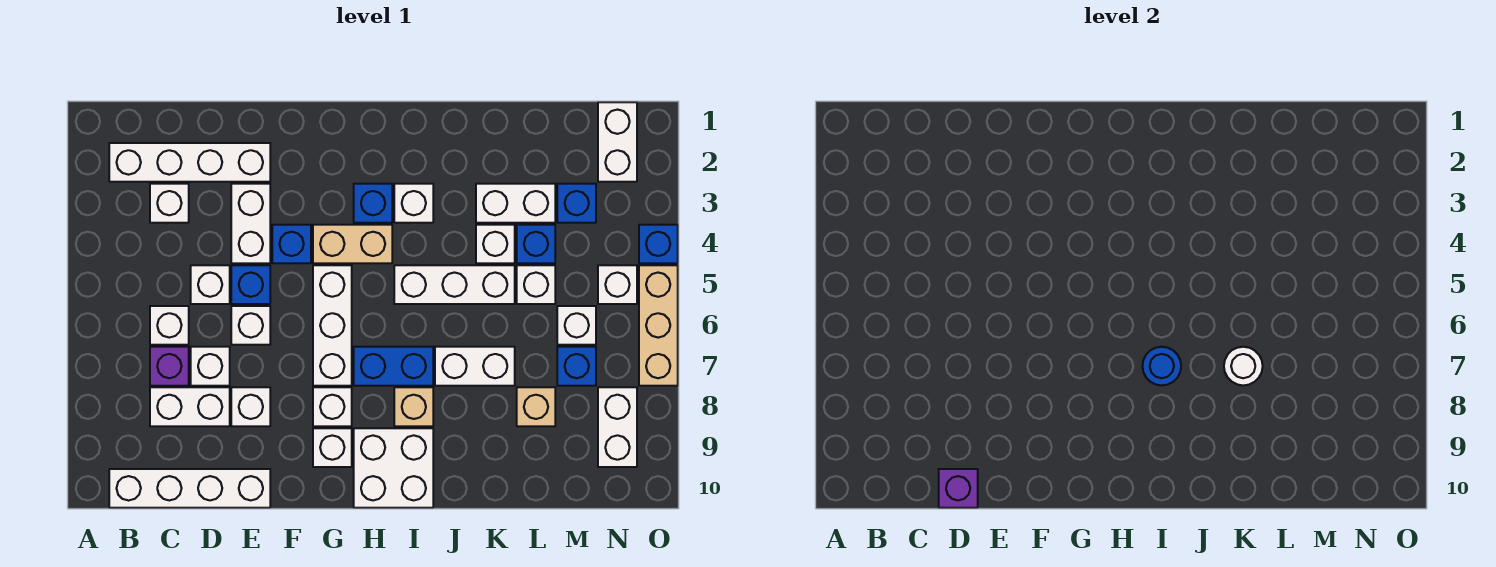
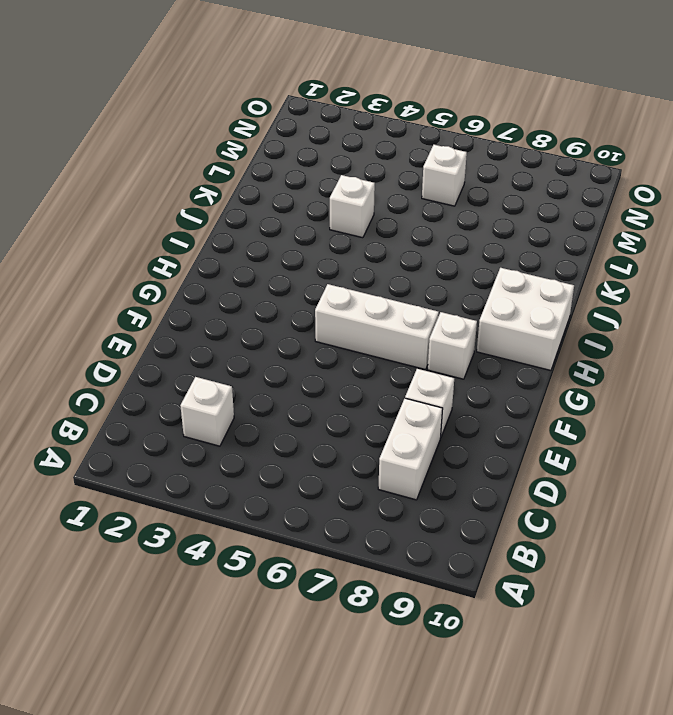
none -> white 1x4 brick [109,143,270,182]
none -> white 1x4 brick [109,469,270,508]
none -> white 1x1 brick [150,306,189,345]
none -> purple 1x1 brick [150,347,189,386]

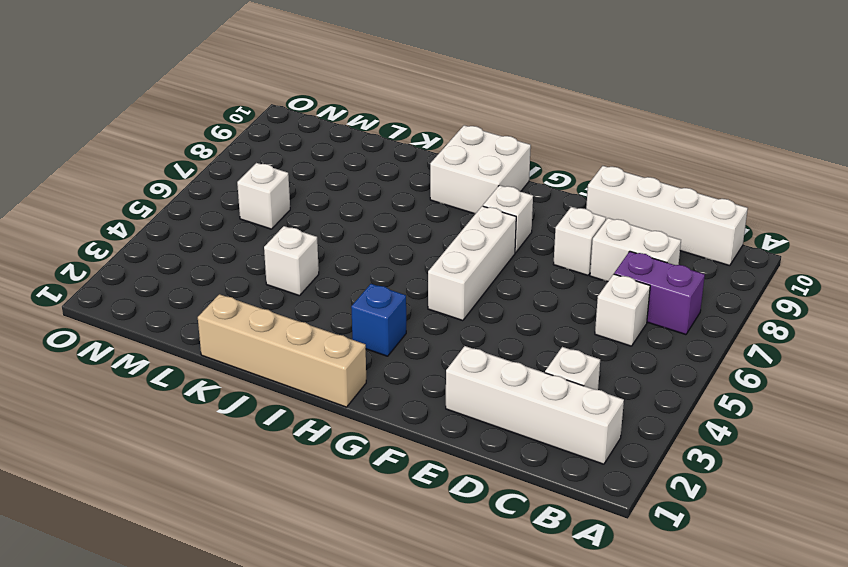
purple 1x2 brick [614,251,705,335] -> purple 1x1 brick [150,347,189,386]
tan 1x4 brick [198,294,366,407] -> none
none -> white 1x1 brick [191,265,230,304]
none -> white 1x1 brick [191,347,230,386]
none -> white 1x2 brick [231,184,270,263]
none -> blue 1x1 brick [231,265,270,304]

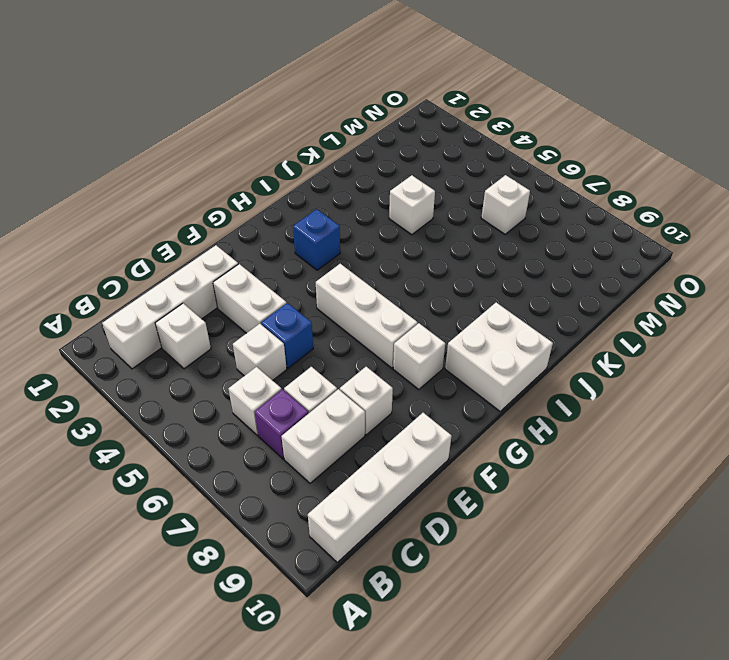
none -> white 1x1 brick [231,306,270,345]
none -> blue 1x1 brick [272,225,311,263]
none -> tan 1x2 brick [313,225,392,263]
none -> white 1x1 brick [313,428,352,467]

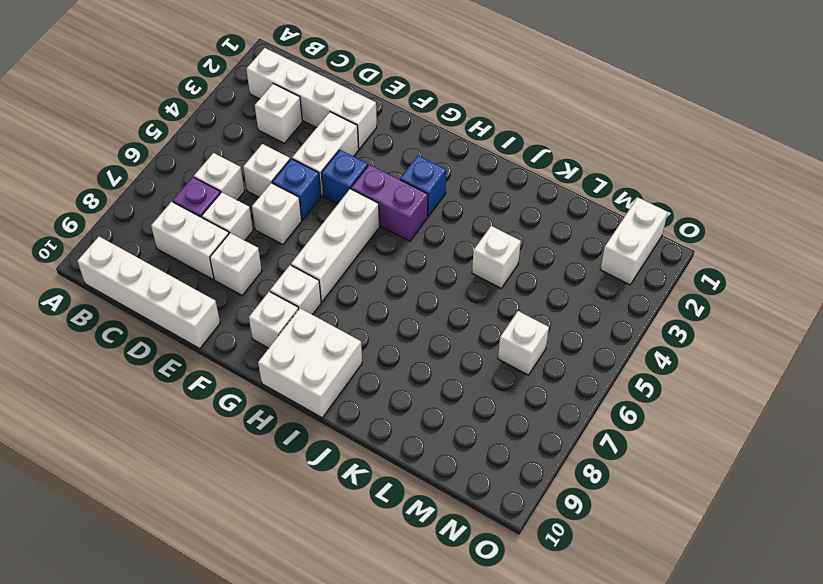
purple 1x2 brick [351,164,428,241] -> tan 1x2 brick [313,225,392,263]
none -> blue 1x2 brick [354,347,433,386]
none -> white 1x1 brick [394,184,433,223]
none -> white 1x3 brick [394,265,515,304]
none -> tan 1x1 brick [394,387,433,426]

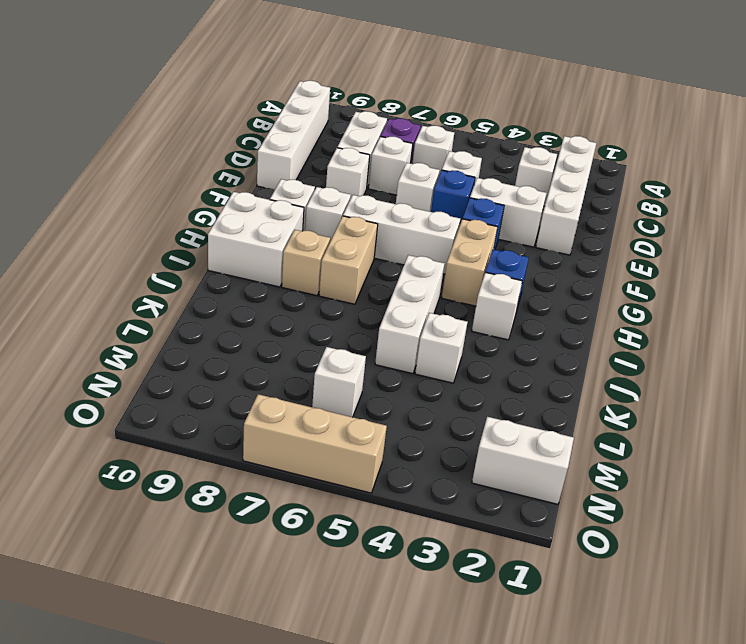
tan 1x2 brick [319,216,378,304] -> blue 1x2 brick [354,347,433,386]
none -> white 1x2 brick [435,347,515,386]
none -> white 1x2 brick [476,184,555,223]
none -> blue 1x1 brick [517,225,555,263]
none -> white 1x1 brick [517,265,555,304]

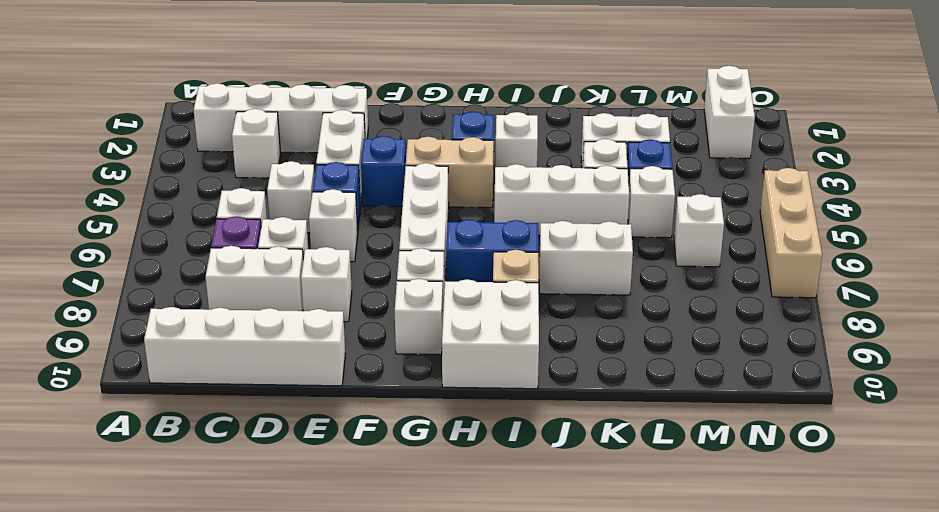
none -> tan 1x1 brick [517,387,555,426]
none -> blue 1x1 brick [557,184,596,223]
none -> blue 1x1 brick [557,347,596,386]
none -> white 1x1 brick [598,265,637,304]

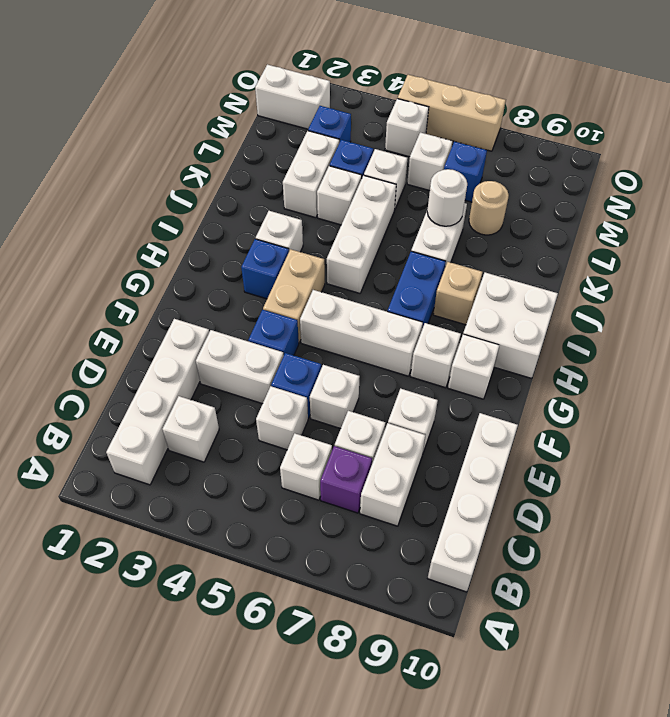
tan 1x1 round brick [469,181,509,235] -> tan 1x1 brick [517,387,555,426]
none -> white 1x2 brick [598,387,637,467]
none -> blue 1x1 brick [639,225,678,263]
none -> purple 1x1 brick [939,469,978,508]
none -> blue 1x1 round brick [1142,347,1181,385]

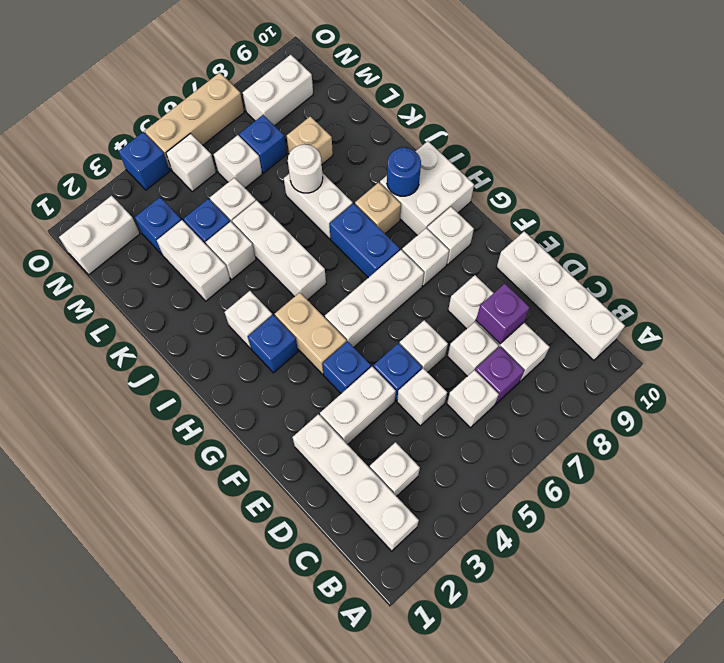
purple 1x1 brick [476,284,530,344] -> purple 1x1 brick moved to [939,469,978,508]
blue 1x1 round brick [387,148,421,196] -> blue 1x1 round brick moved to [1142,347,1181,385]

